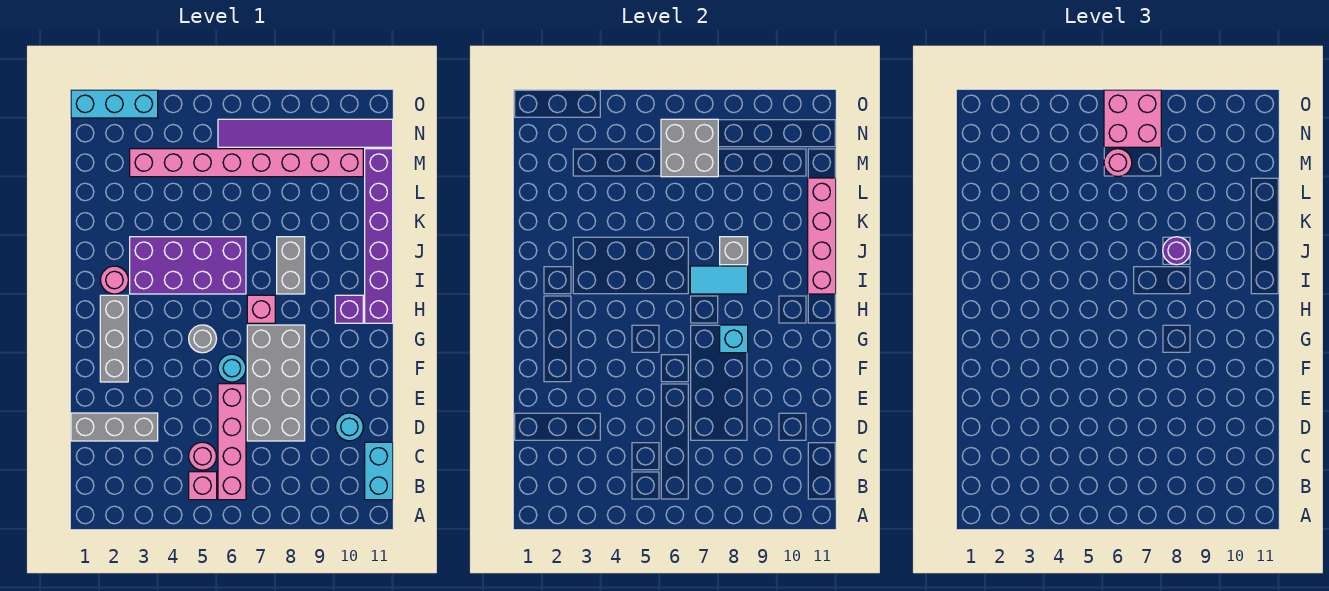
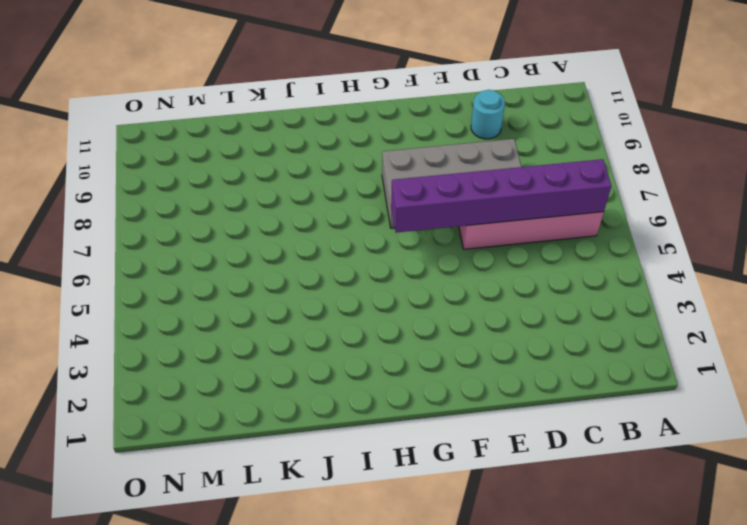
purple 1x6 brick [391,159,612,233] -> purple 1x6 brick moved to [365,149,393,323]
none -> pink 1x1 brick [189,472,217,500]
none -> cyan 1x2 brick [365,442,393,500]
none -> pink 1x1 round brick [189,442,216,470]

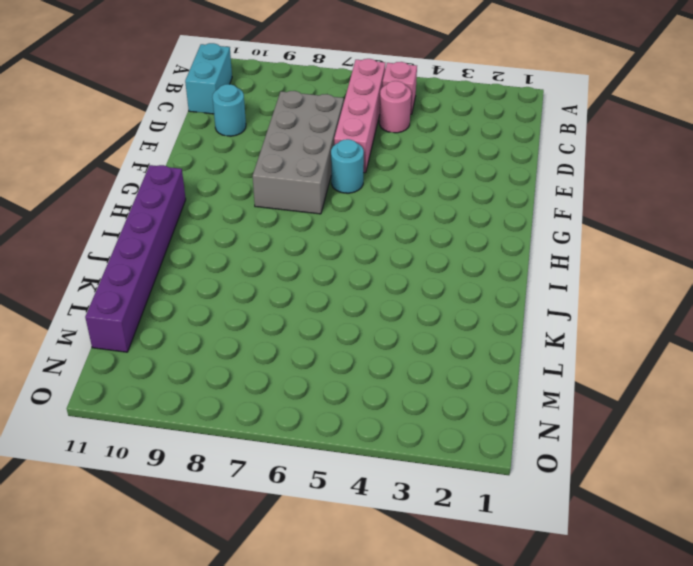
none -> grey 1x3 brick [71,413,158,441]
none -> grey 1x3 brick [100,295,128,382]
none -> grey 1x1 round brick [189,325,216,353]

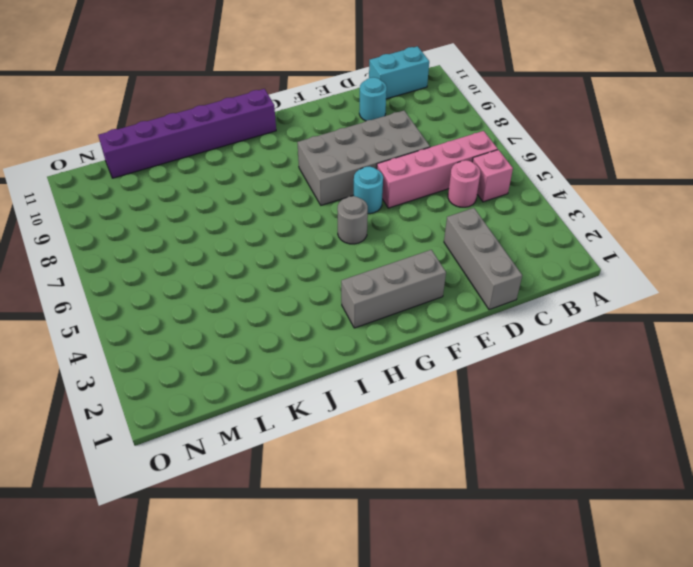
none -> pink 1x1 brick [247,295,275,323]
none -> purple 1x1 brick [335,295,363,323]
none -> pink 1x1 round brick [101,266,128,294]

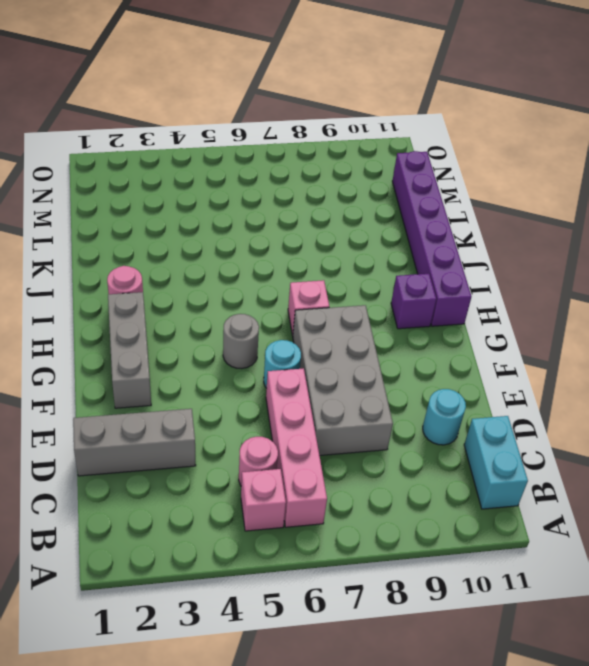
none -> purple 2x4 brick [130,237,246,294]
none -> grey 1x2 brick [277,237,305,294]
none -> pink 1x8 brick [130,149,363,177]

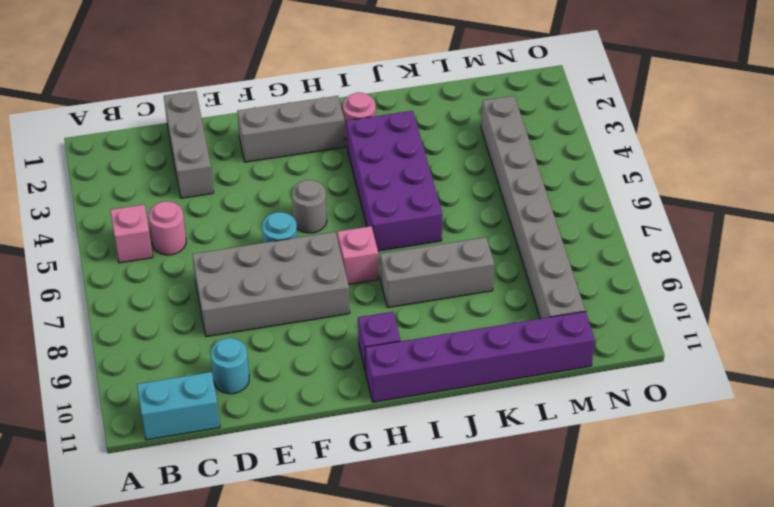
grey 1x3 brick [380,237,494,307] -> grey 1x2 brick [277,237,305,294]
grey 1x8 brick [481,96,585,319] -> pink 1x8 brick [130,149,363,177]
none -> pink 1x4 brick [218,384,246,500]
none -> purple 1x6 tile [218,119,393,147]
none -> cyan 1x3 brick [71,90,158,118]

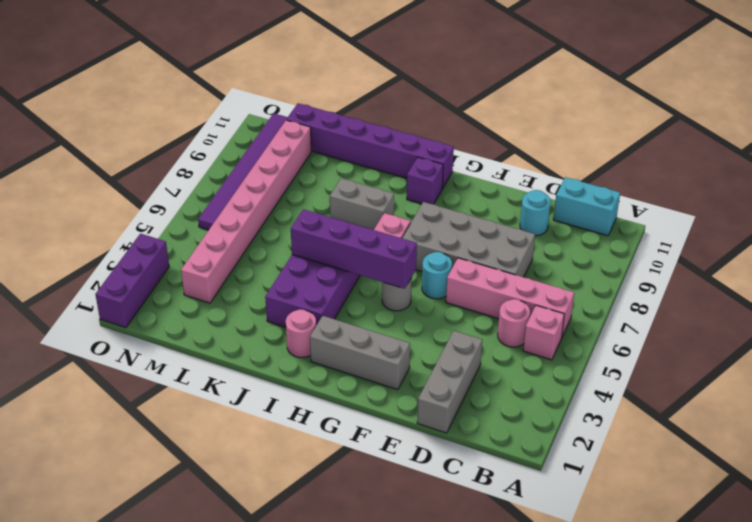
purple 1x4 brick [291,209,417,289] -> none
purple 1x3 brick [95,234,169,328] -> cyan 1x3 brick [71,90,158,118]
none -> cyan 1x1 brick [720,325,748,353]
none -> cyan 1x2 tile [690,266,748,294]
none -> pink 1x4 brick [808,178,836,294]

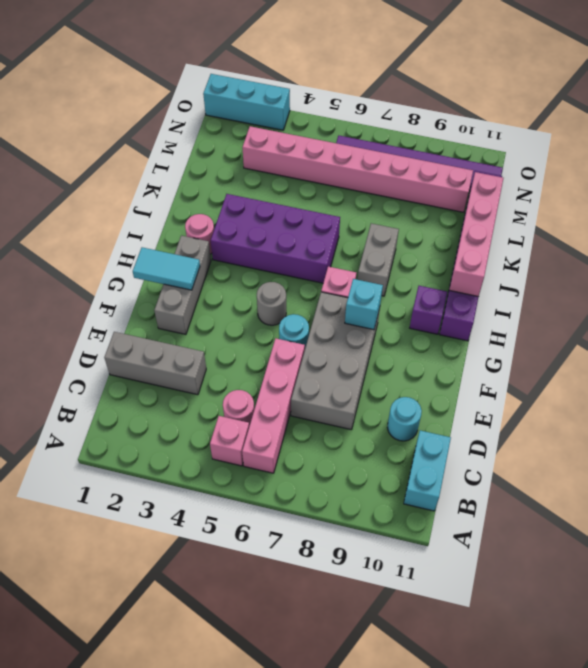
cyan 1x2 tile [133,247,200,290] -> cyan 1x2 tile moved to [690,266,748,294]
none -> grey 1x1 brick [720,237,748,265]
none -> grey 2x2 brick [661,119,718,177]
none -> purple 1x1 round brick [1163,237,1191,265]

